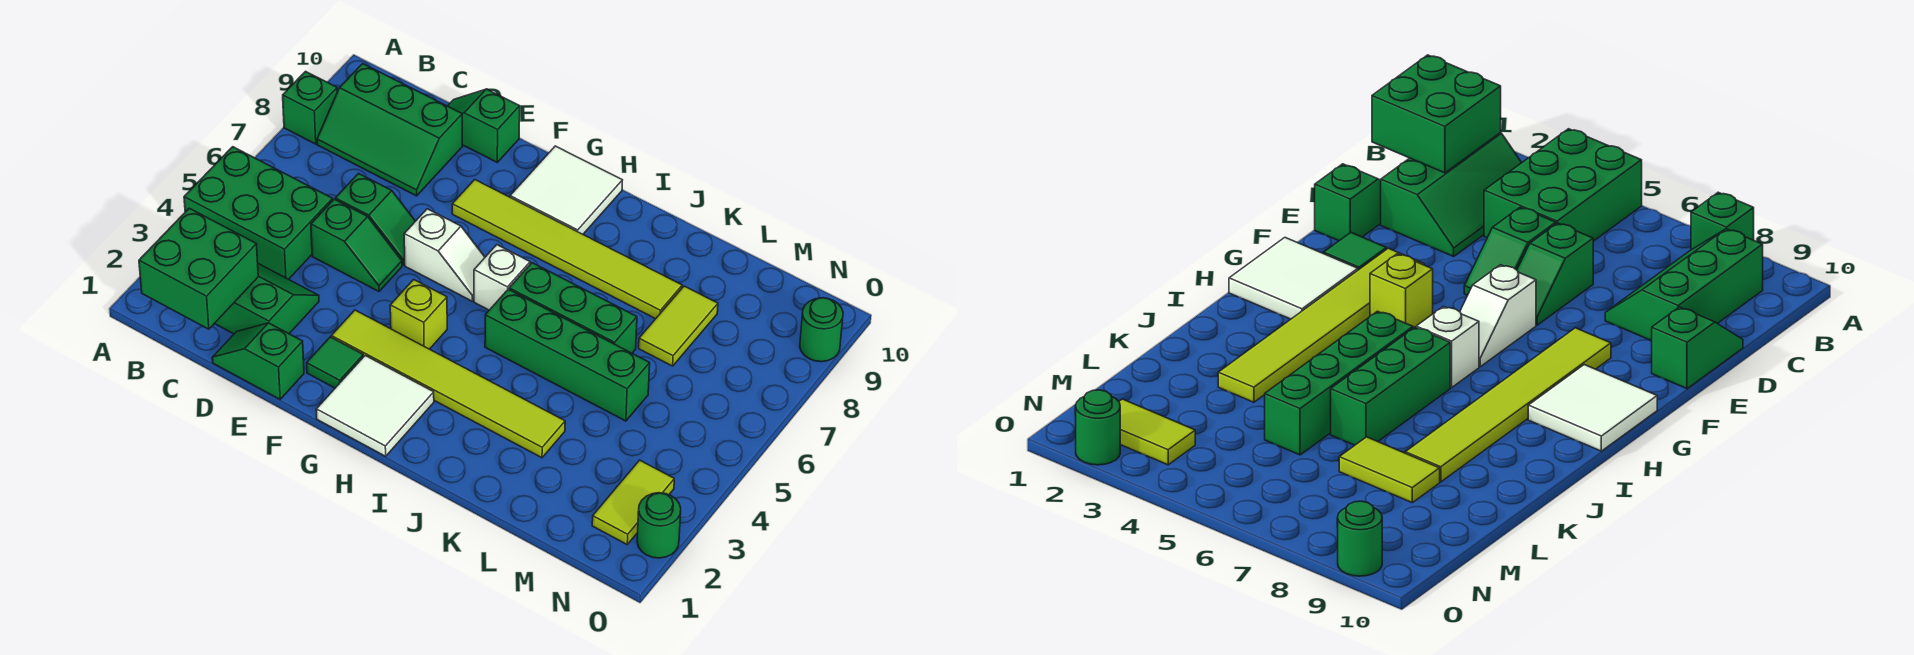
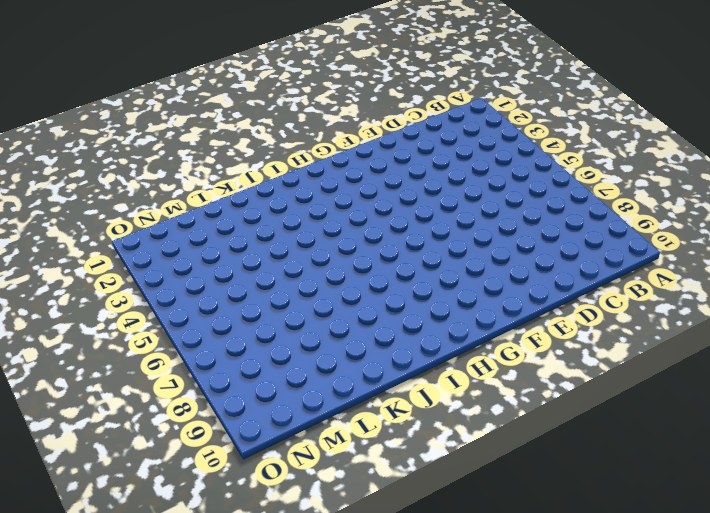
none -> green 2x3 brick [184,147,333,279]
none -> green 1x1 brick [283,71,337,144]
none -> green 2x3 slope [214,264,319,334]

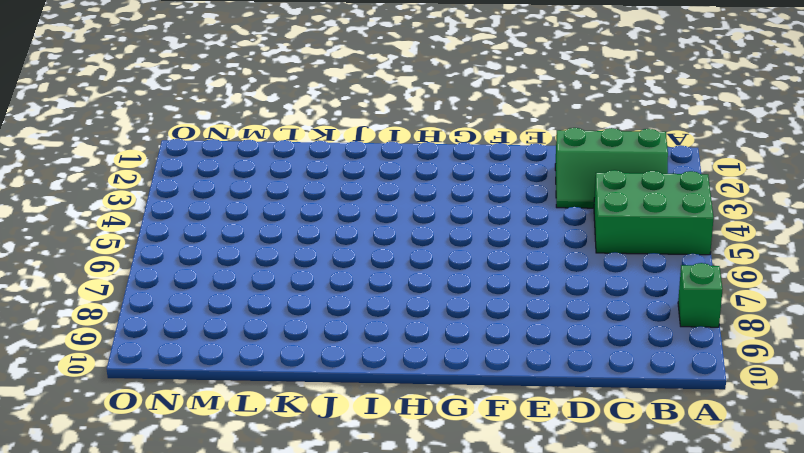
none -> green 2x3 slope [317,64,462,196]
none -> green 1x2 slope [212,323,304,399]
none -> green 1x2 slope [311,199,402,292]

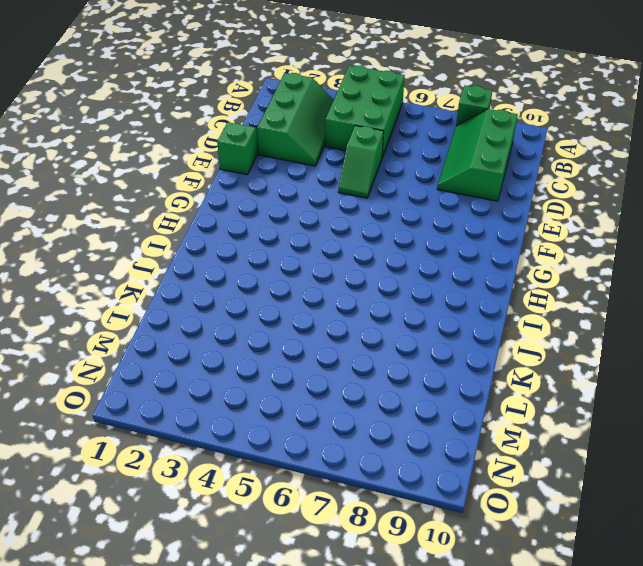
none -> green 1x2 slope [335,174,415,265]
none -> green 1x2 slope [448,89,520,162]
none -> green 1x1 tile [307,337,363,388]

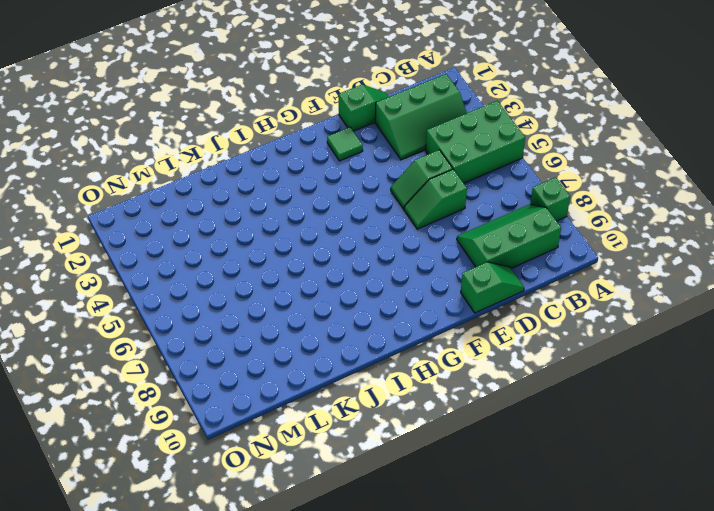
none -> lime 1x6 tile [331,310,565,458]
none -> white 1x2 slope [404,209,485,301]
none -> lime 1x6 tile [452,180,682,319]

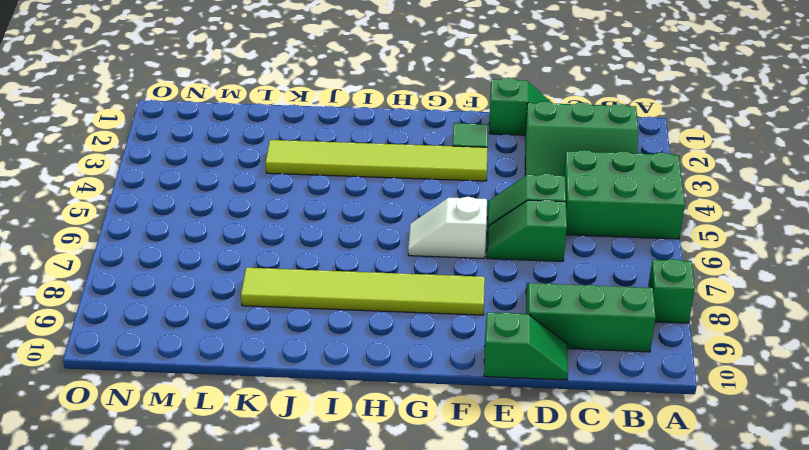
none -> white 2x2 tile [316,356,434,456]
none -> lime 1x1 brick [390,280,447,349]
none -> white 2x2 tile [510,146,622,234]

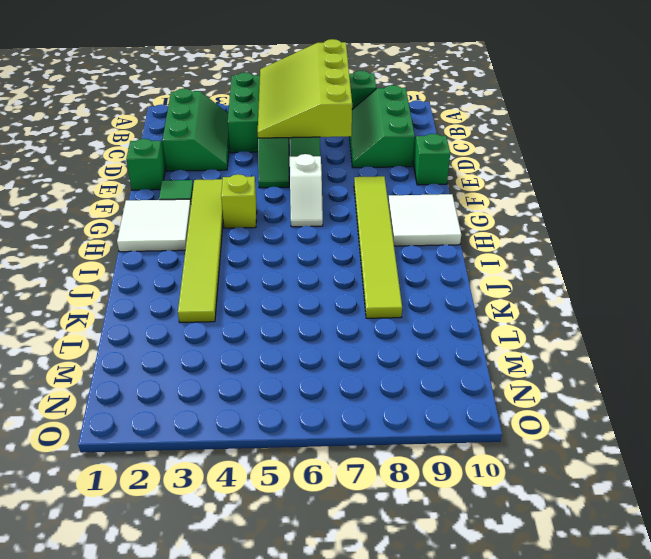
lime 3x4 slope [258,39,352,138] -> none
none -> white 1x1 brick [474,245,530,310]
none -> green 1x4 brick [485,289,650,421]
none -> green 1x3 brick [509,263,637,353]

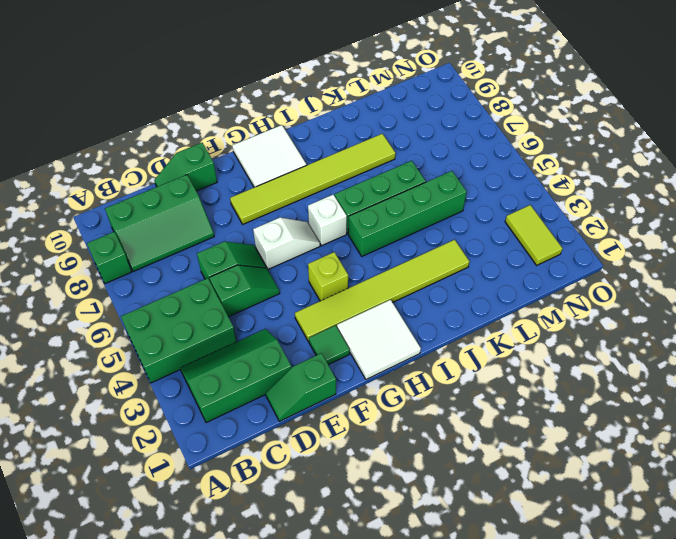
none -> lime 1x2 tile [639,286,718,366]
none -> green 1x1 round brick [637,493,681,558]
none -> green 1x1 round brick [800,298,843,362]

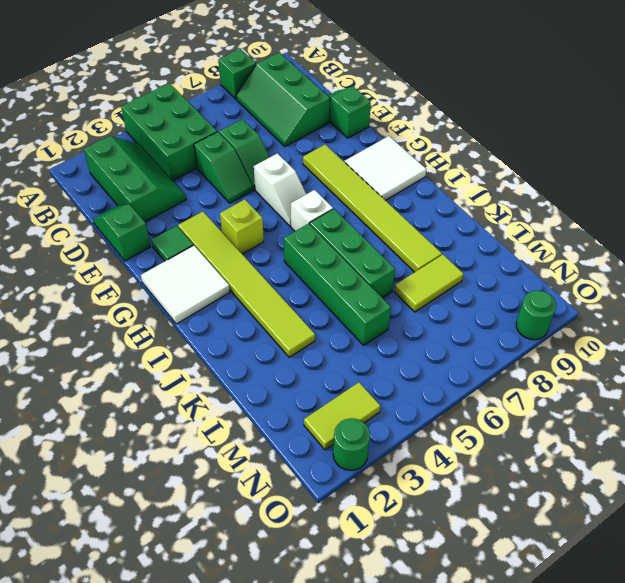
none -> green 2x2 brick [139,208,258,329]

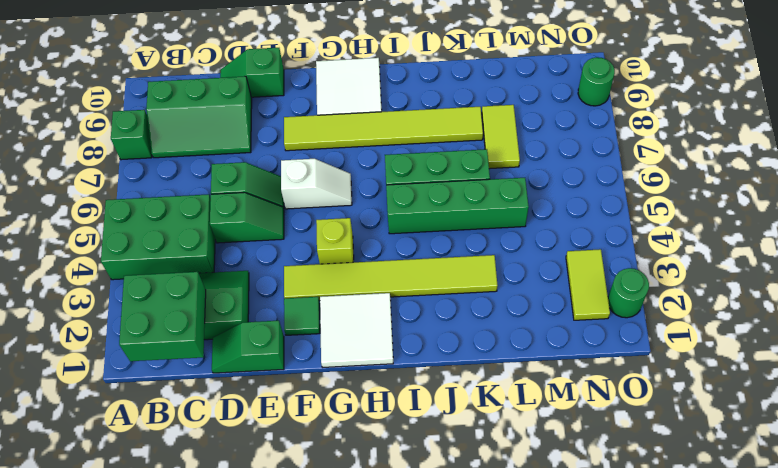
none -> white 1x1 brick [474,245,530,310]

